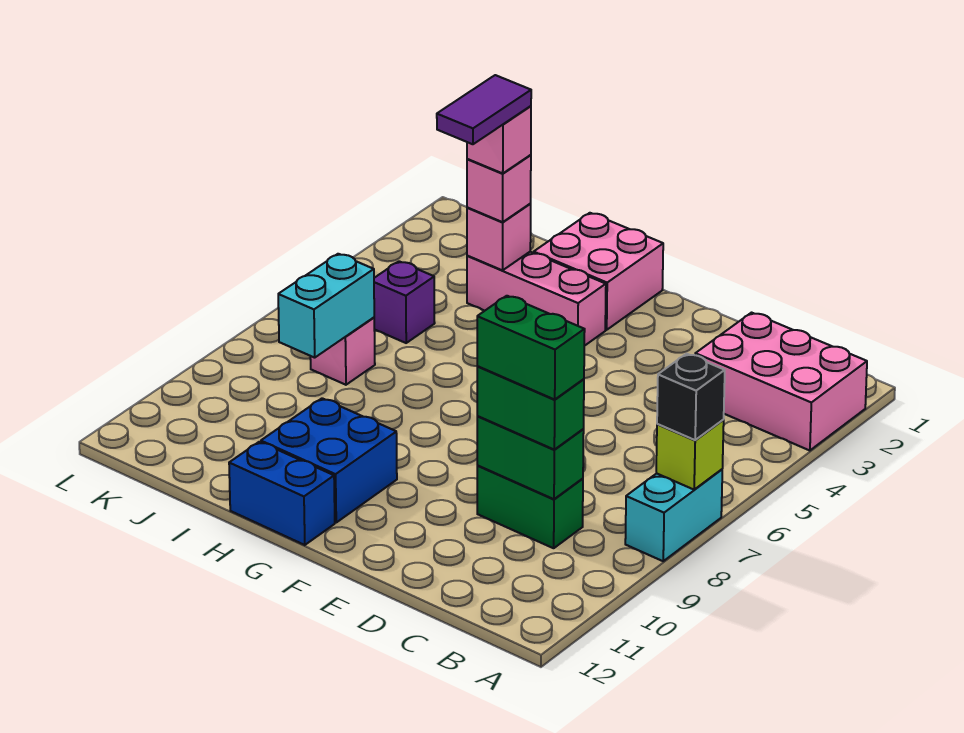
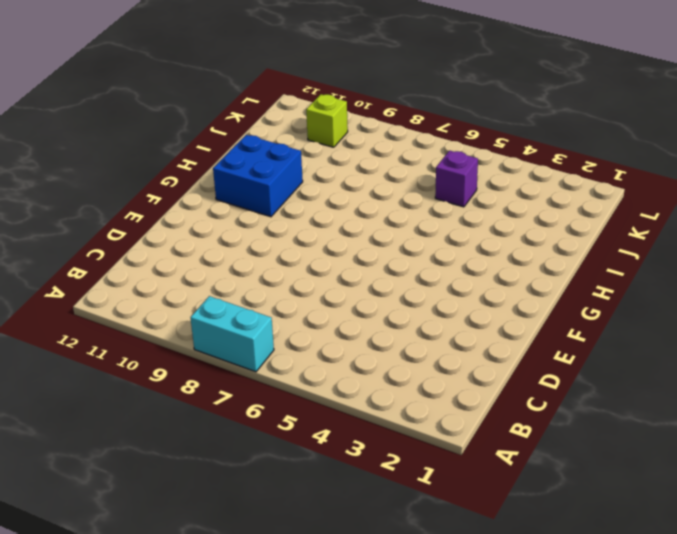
lime 1x1 brick [306,94,348,147] -> lime 1x1 brick moved to [656,420,724,490]
none -> pink 2x3 brick [695,313,867,451]
none -> green 1x2 brick [477,466,583,548]
none -> pink 2x2 brick [534,213,663,330]

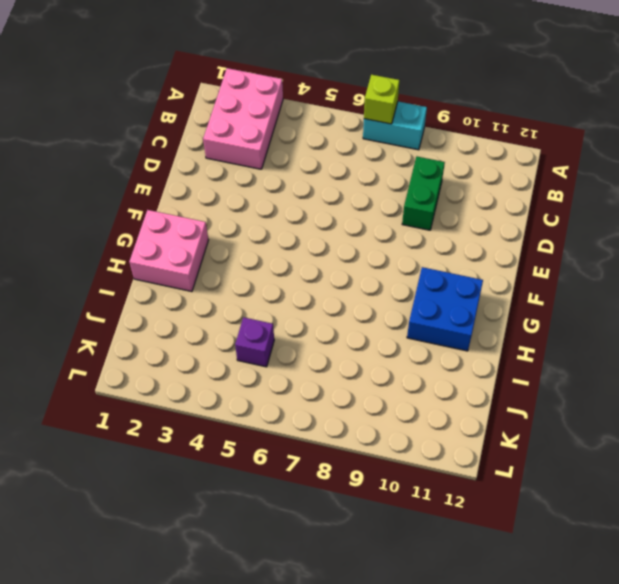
none -> pink 1x3 brick [467,252,606,346]
none -> blue 1x2 brick [229,442,335,545]
none -> pink 1x1 brick [310,318,375,385]

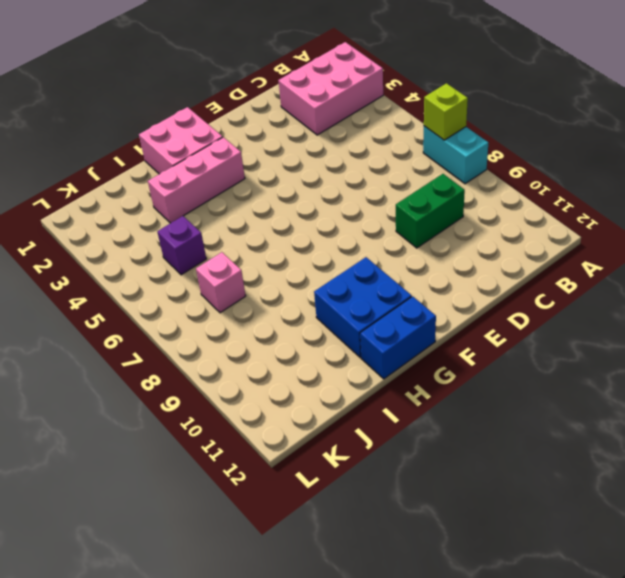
none -> green 1x2 brick [477,416,584,499]
none -> pink 1x1 brick [467,204,531,270]
none -> cyan 1x2 brick [278,254,374,358]

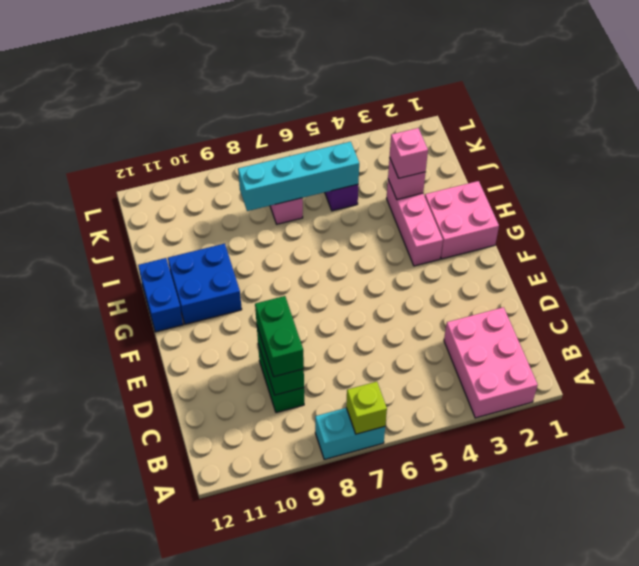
cyan 1x4 brick [238,142,359,211] -> cyan 1x2 brick [278,254,374,358]
none -> black 1x1 brick [657,354,725,440]
none -> green 1x2 brick [477,296,585,399]
none -> pink 1x1 brick [467,106,531,173]

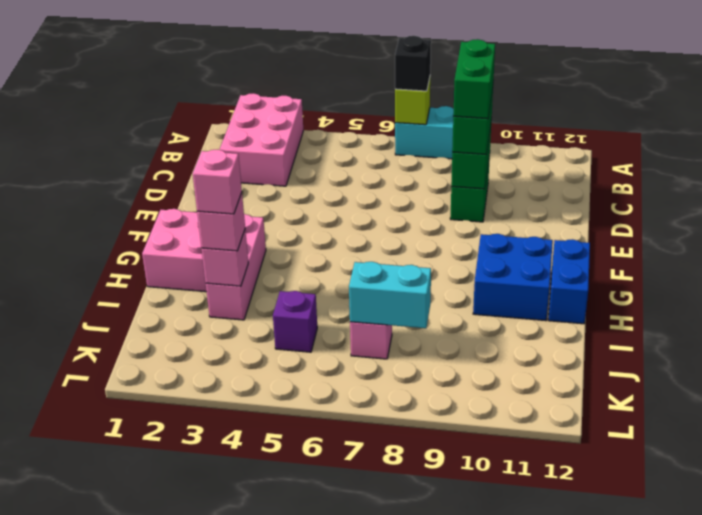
none -> purple 1x2 tile [437,75,531,144]

